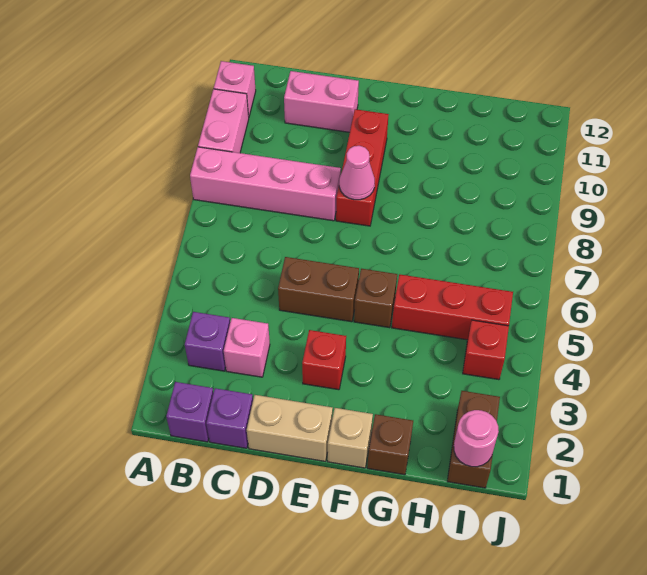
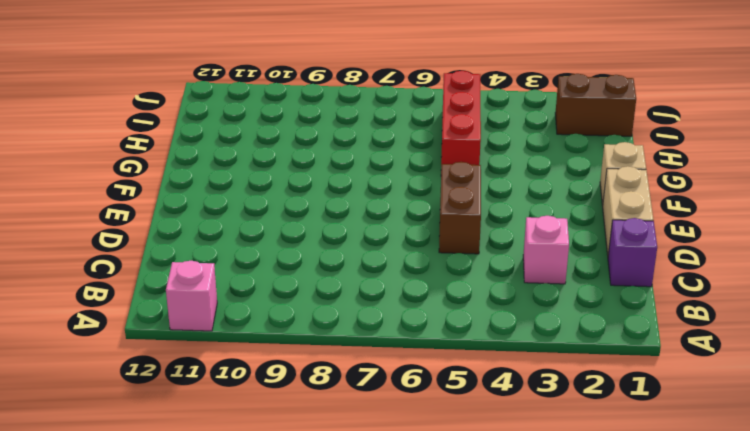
none -> pink 1x4 brick [190,147,341,221]
none -> pink 1x2 brick [198,89,249,153]
none -> purple 1x1 brick [166,382,214,442]

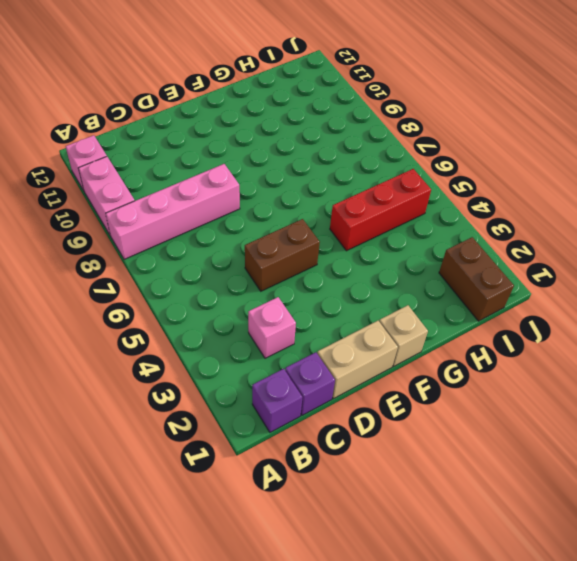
none -> purple 1x1 brick [185,312,230,371]
none -> pink 1x2 brick [284,71,359,132]
none -> red 1x1 brick [302,330,346,390]

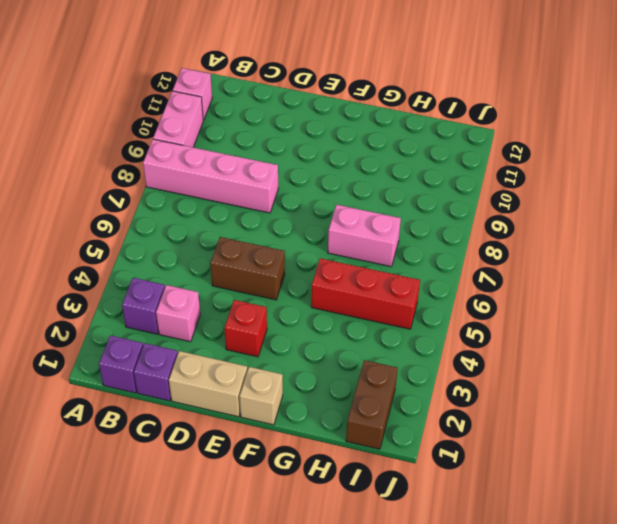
pink 1x2 brick [328,205,401,267] -> pink 1x2 brick moved to [284,71,359,132]
none -> red 1x3 brick [336,109,389,226]
none -> brown 1x1 brick [354,269,397,328]
none -> brown 1x1 brick [367,414,413,475]

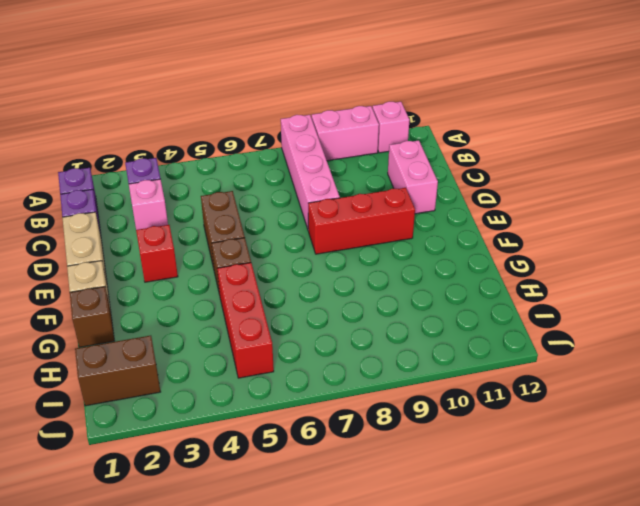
none -> red 1x1 brick [463,320,509,380]
none -> pink 1x1 cone [339,146,375,200]
none -> pink 1x1 round brick [454,410,499,467]

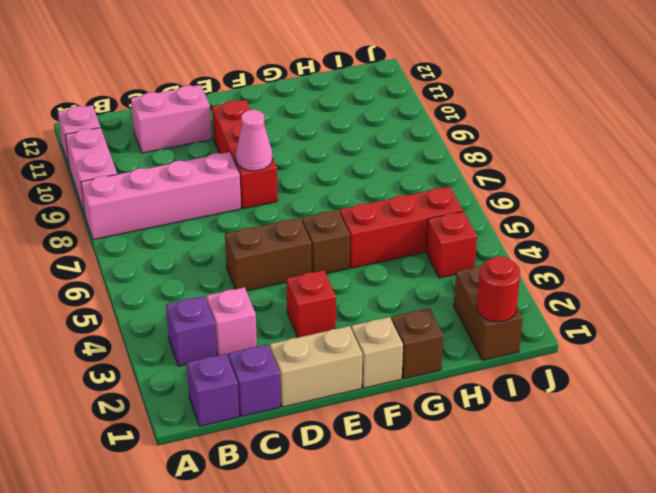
red 1x1 round brick [477,256,520,322] -> pink 1x1 round brick [454,410,499,467]

